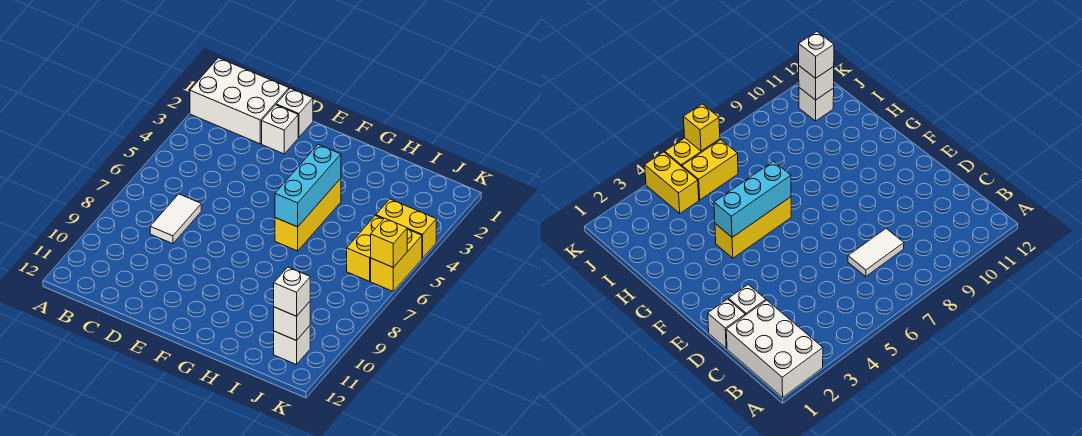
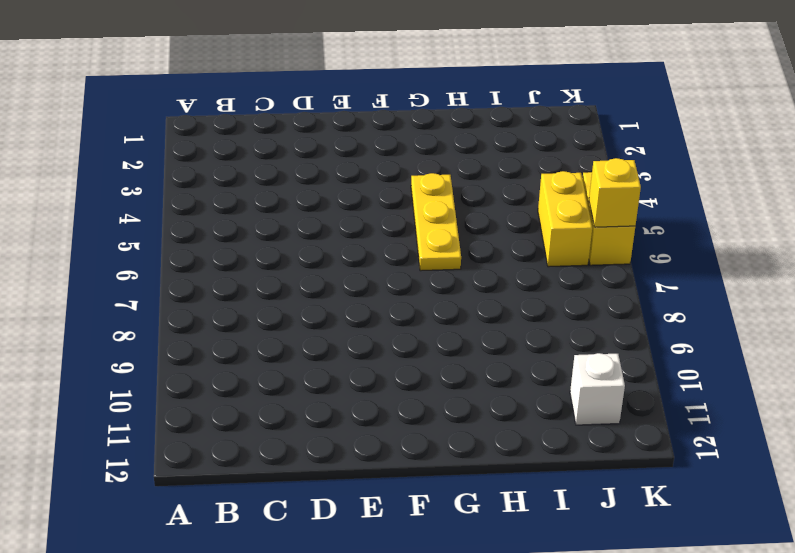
yellow 1x3 plate [411,173,461,271] -> yellow 1x3 brick [275,178,341,251]
none -> white 2x3 brick [190,58,289,144]
none -> white 1x2 tile [150,194,201,244]
none -> white 1x1 brick [276,88,313,137]

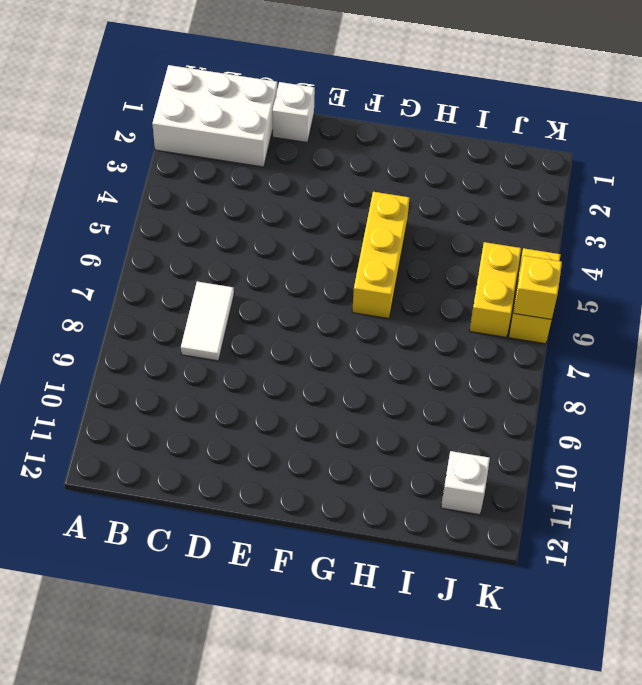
none -> white 1x1 brick [262,105,298,154]
none -> yellow 1x2 brick [376,199,436,258]
none -> cyan 1x3 brick [275,144,341,227]

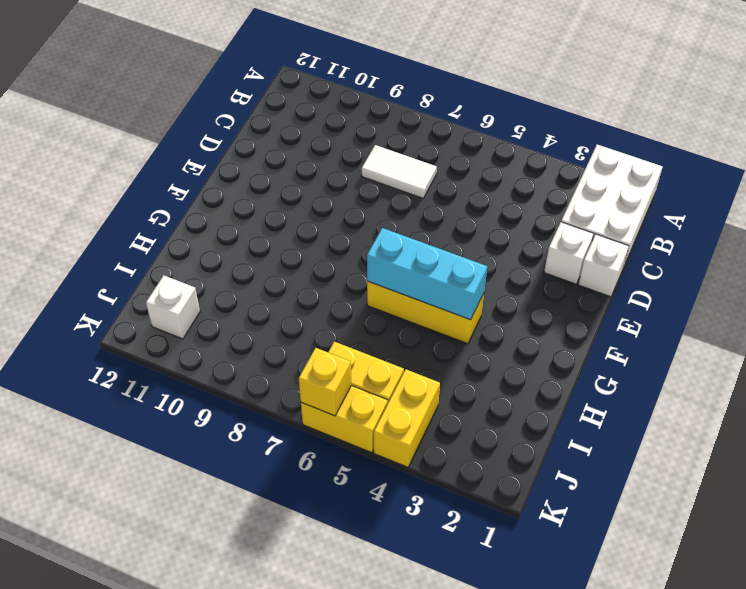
none -> white 1x1 brick [274,302,310,340]
none -> white 1x1 brick [274,267,310,316]

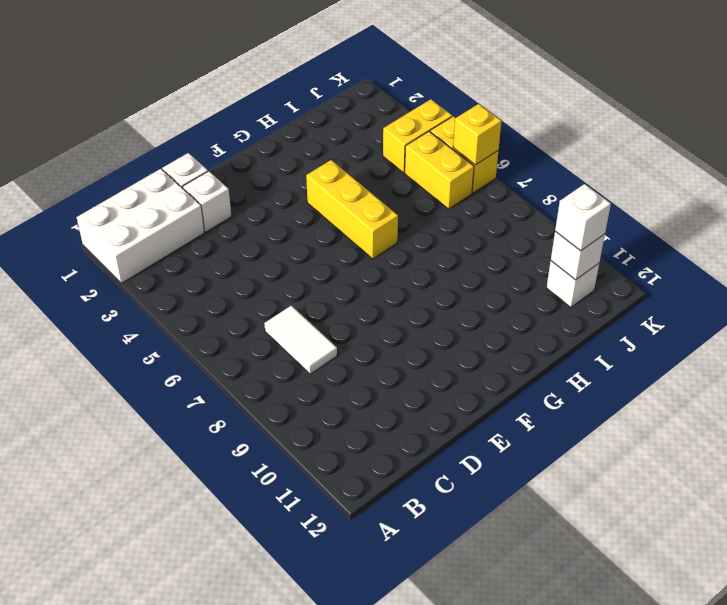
none -> cyan 1x3 brick [275,144,341,227]

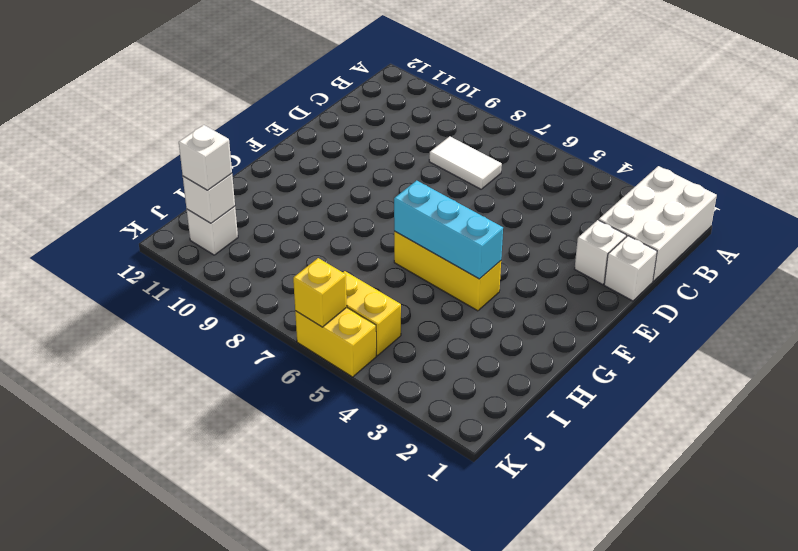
none -> yellow 1x2 brick [376,199,436,258]

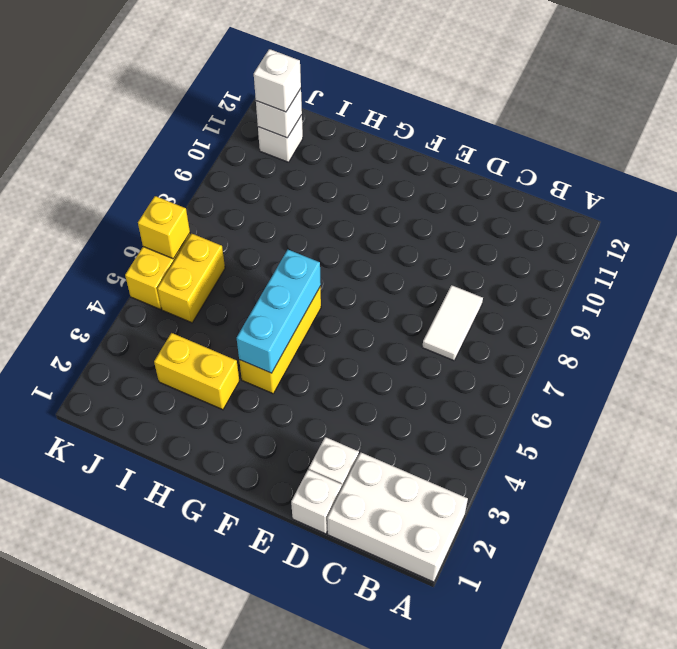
yellow 1x2 brick [154,333,239,410] -> yellow 1x2 brick moved to [376,199,436,258]

